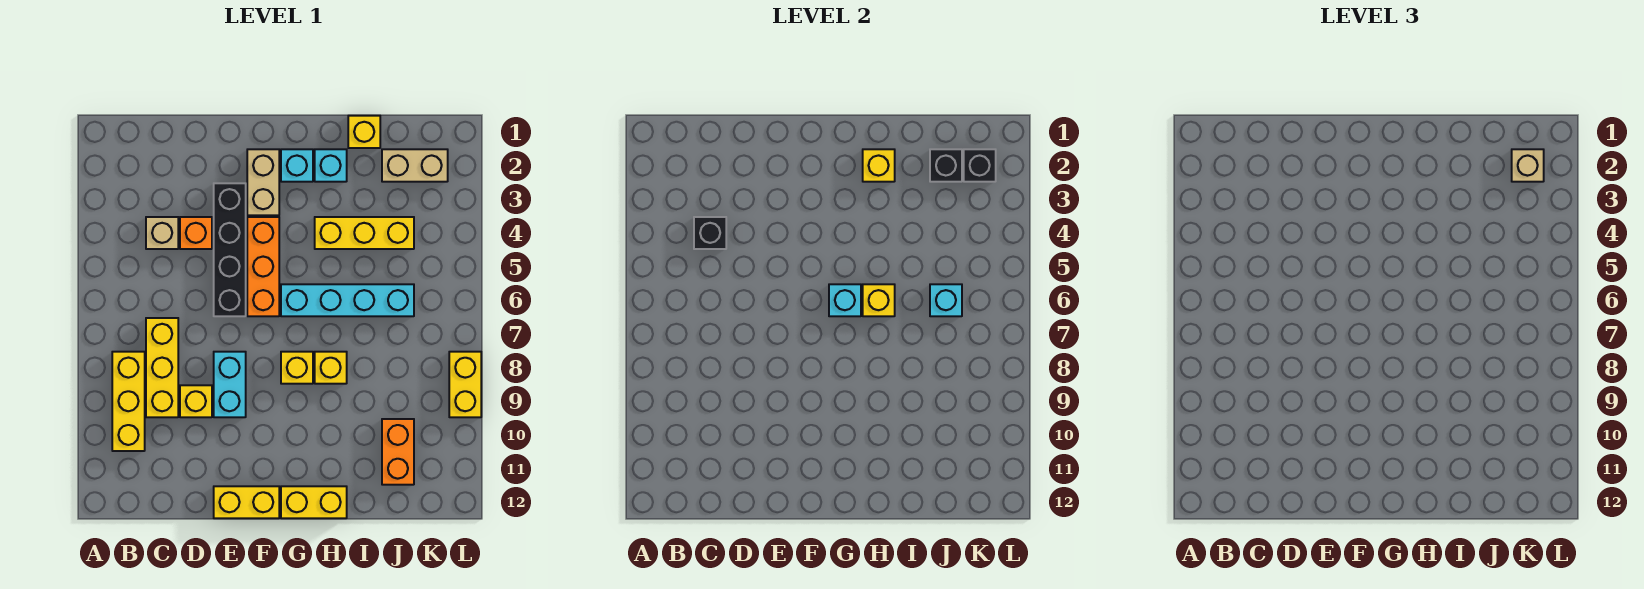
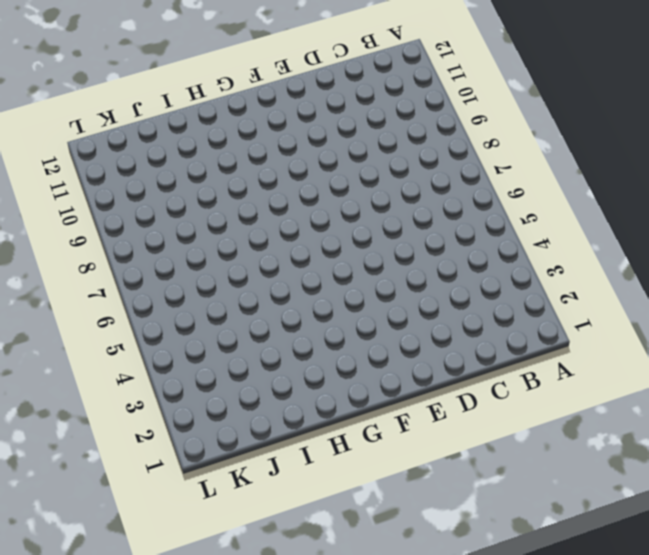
none -> yellow 1x3 brick [112,352,145,451]
none -> tan 1x1 brick [146,217,178,249]
none -> yellow 1x3 brick [146,318,178,417]

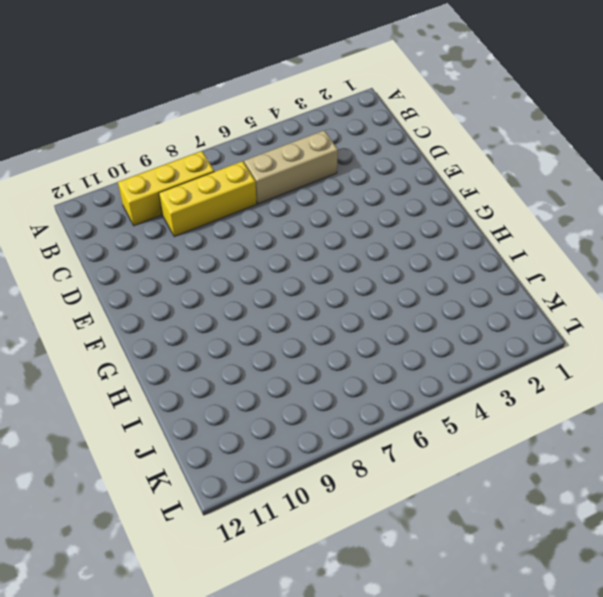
tan 1x3 brick [244,130,338,204] -> tan 1x1 brick [146,217,178,249]
none -> orange 1x1 brick [180,217,212,249]
none -> yellow 1x1 brick [180,385,212,417]
none -> black 1x4 brick [214,183,246,316]

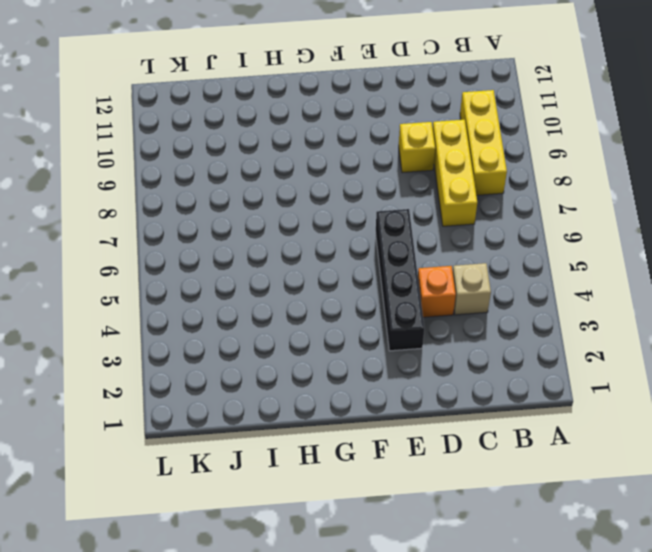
none -> cyan 1x2 brick [214,352,246,417]
none -> yellow 1x2 brick [214,486,279,518]
none -> tan 1x2 brick [247,149,279,215]

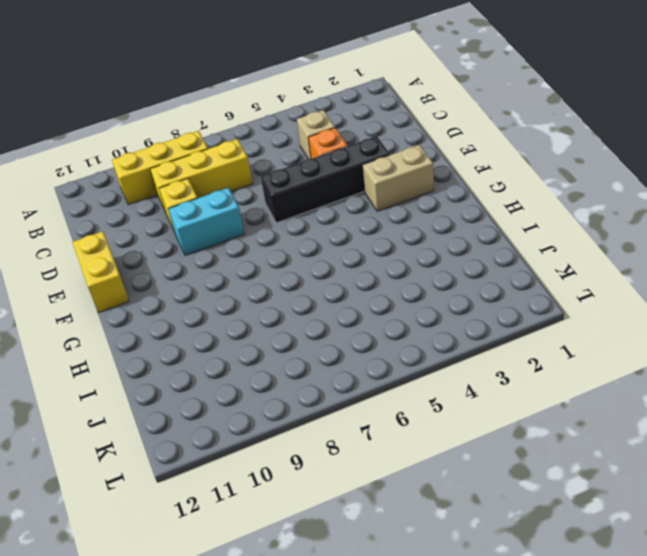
none -> orange 1x3 brick [247,217,279,316]
none -> cyan 1x1 brick [281,149,313,182]
none -> cyan 1x4 brick [281,284,414,316]

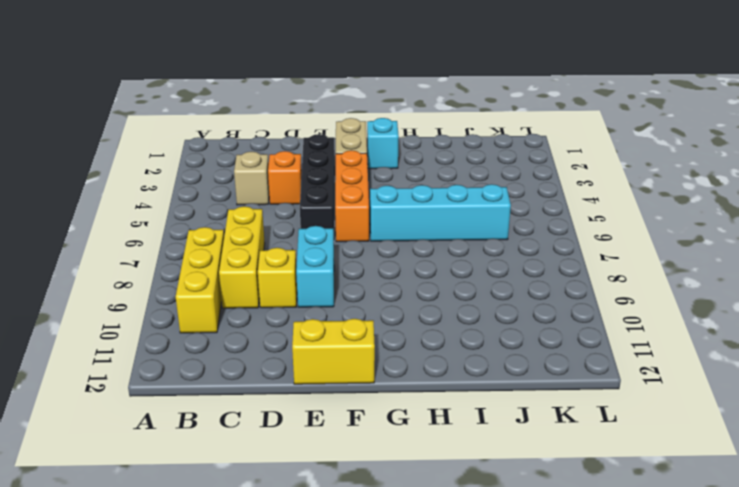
none -> yellow 1x1 brick [281,352,313,384]
none -> yellow 1x2 brick [281,486,347,518]
none -> cyan 1x1 brick [315,149,347,182]

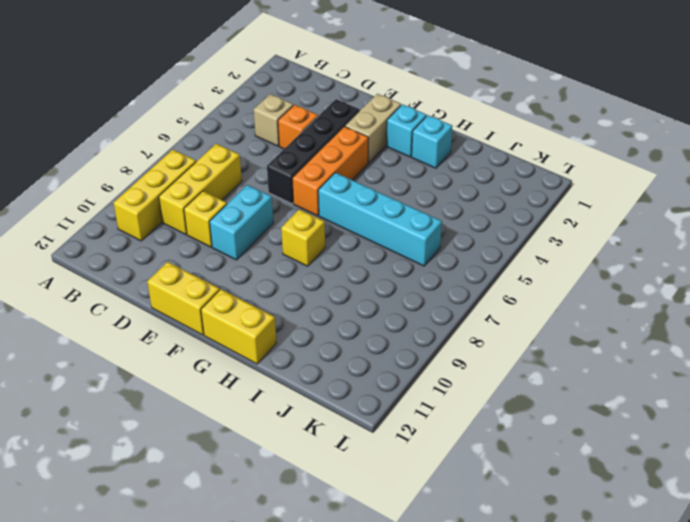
none -> yellow 1x3 brick [315,217,414,249]
none -> yellow 1x1 brick [315,352,347,384]
none -> yellow 1x1 brick [348,116,380,148]

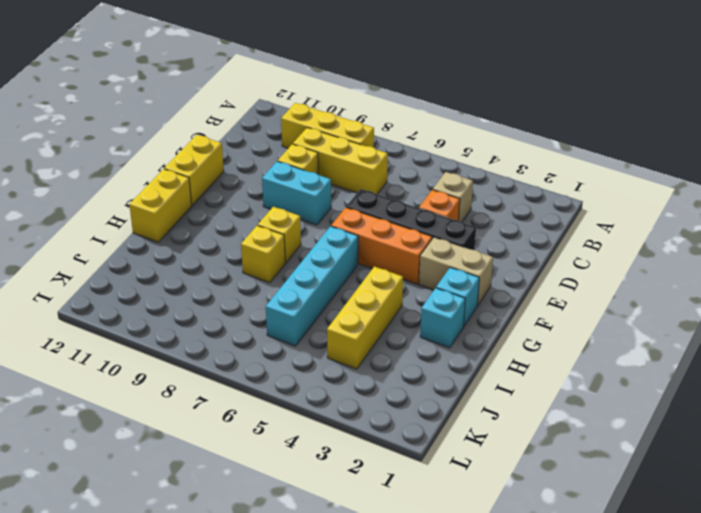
none -> yellow 1x1 brick [348,116,380,148]
none -> tan 1x2 brick [382,149,448,182]
none -> orange 1x2 brick [382,419,414,485]

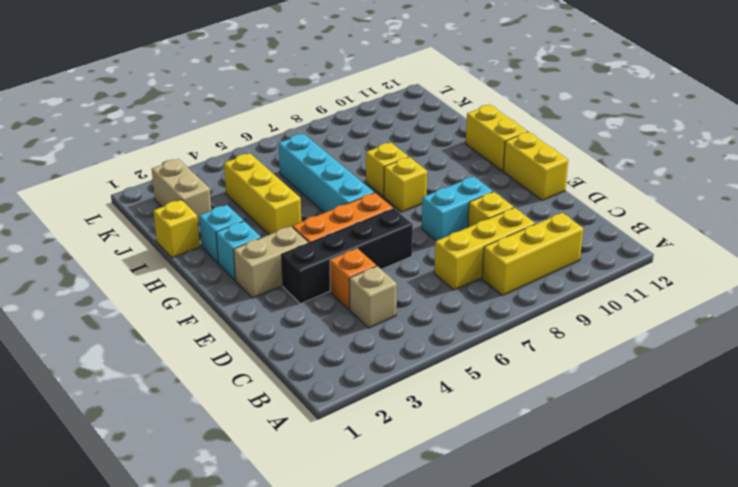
none -> orange 1x2 brick [382,419,414,485]
none -> yellow 1x2 brick [449,352,481,417]
none -> black 1x1 brick [694,217,726,249]

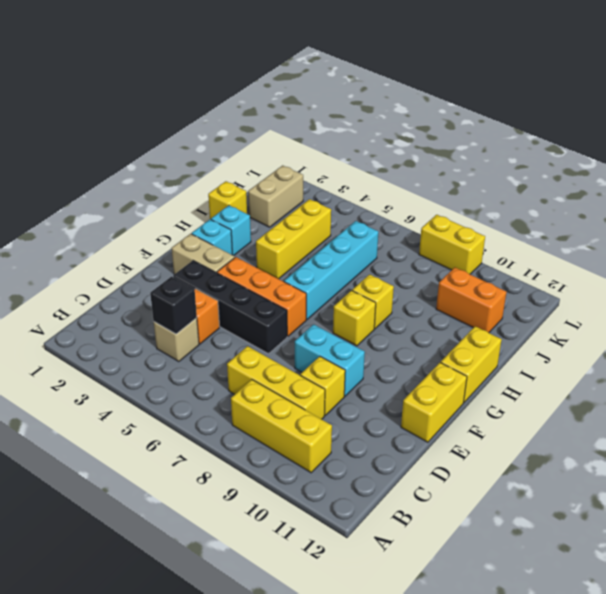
none -> cyan 1x1 brick [829,284,861,316]
none -> yellow 1x1 brick [863,149,895,182]
none -> yellow 1x1 brick [863,284,895,316]

